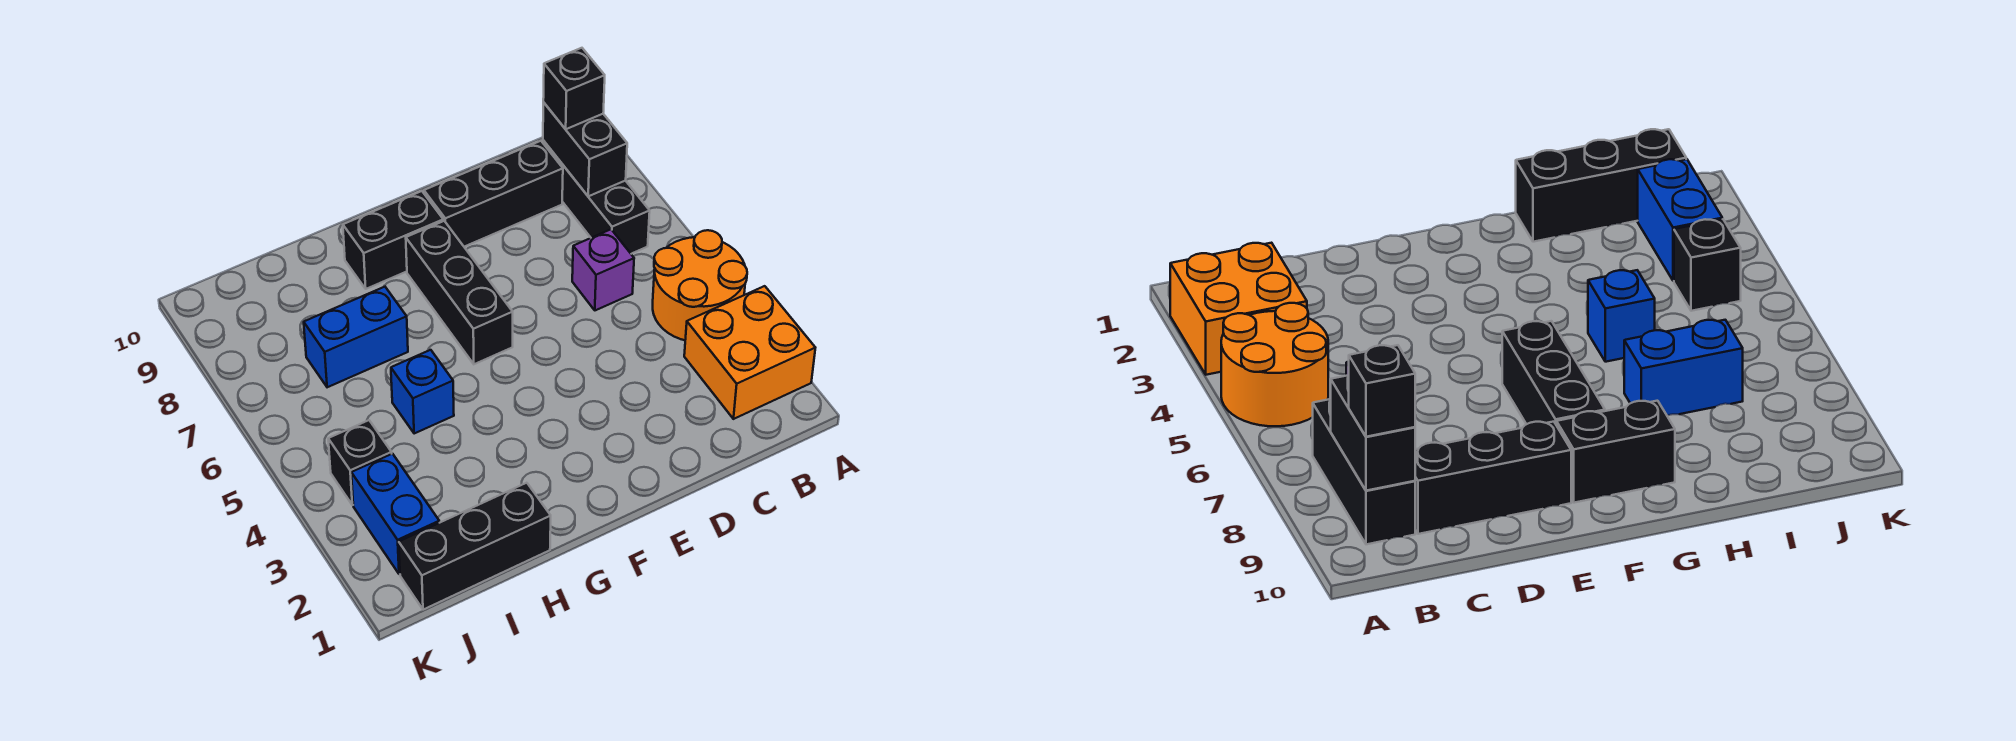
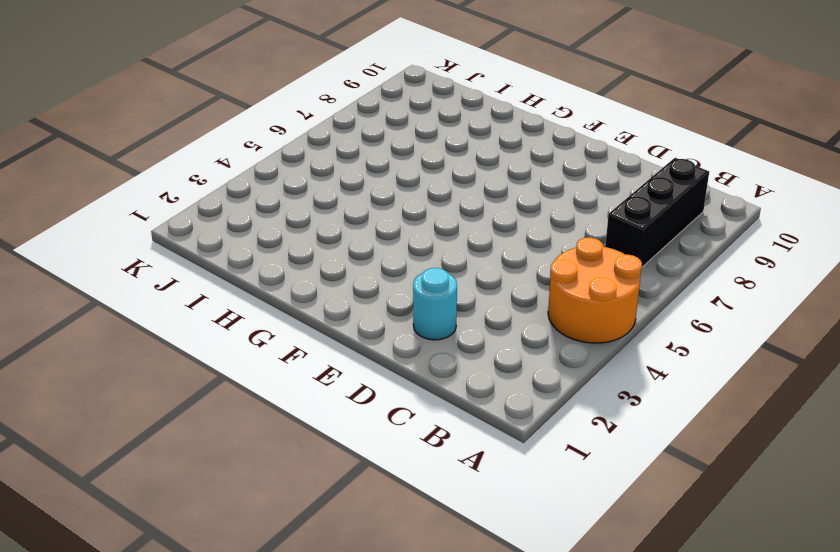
cyan 1x1 round brick [413,268,457,340] -> none
none -> orange 2x2 brick [684,286,815,419]
none -> purple 1x1 brick [572,229,634,310]
none -> black 1x3 brick [424,141,563,247]

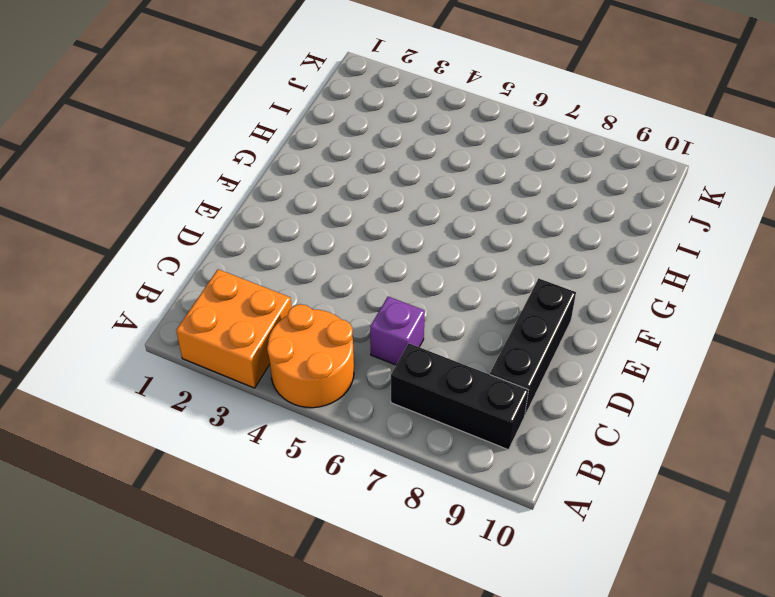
none -> black 1x3 brick [406,221,513,364]
none -> black 1x2 brick [343,191,443,289]
none -> black 1x3 brick [399,483,551,610]

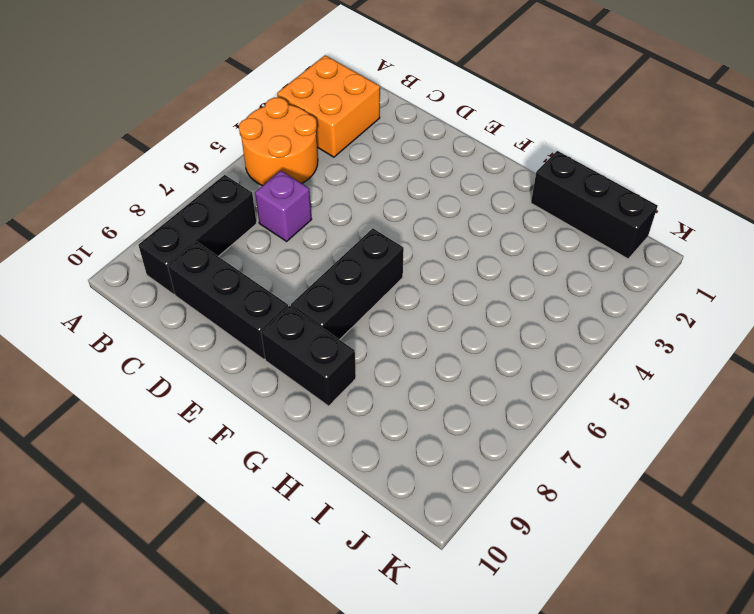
none -> blue 1x1 brick [391,350,454,434]
none -> blue 1x2 brick [304,287,408,387]
none -> blue 1x2 brick [351,454,439,574]

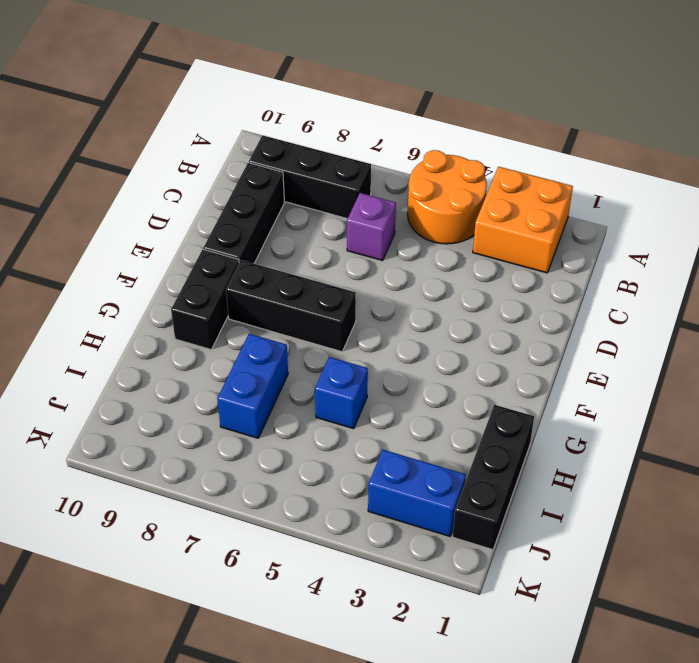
none -> black 1x1 brick [328,420,392,505]
none -> black 1x2 brick [543,102,627,196]
none -> black 1x1 brick [543,48,605,129]

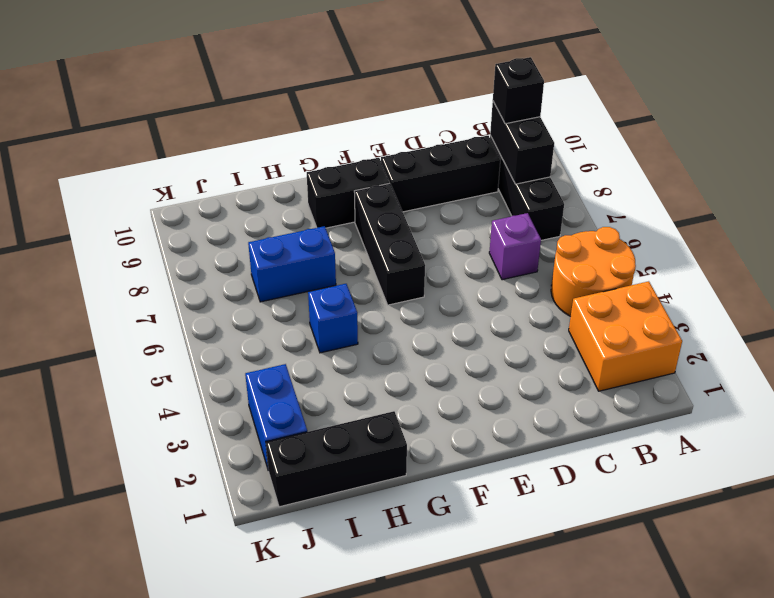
none -> black 1x1 brick [328,420,392,505]

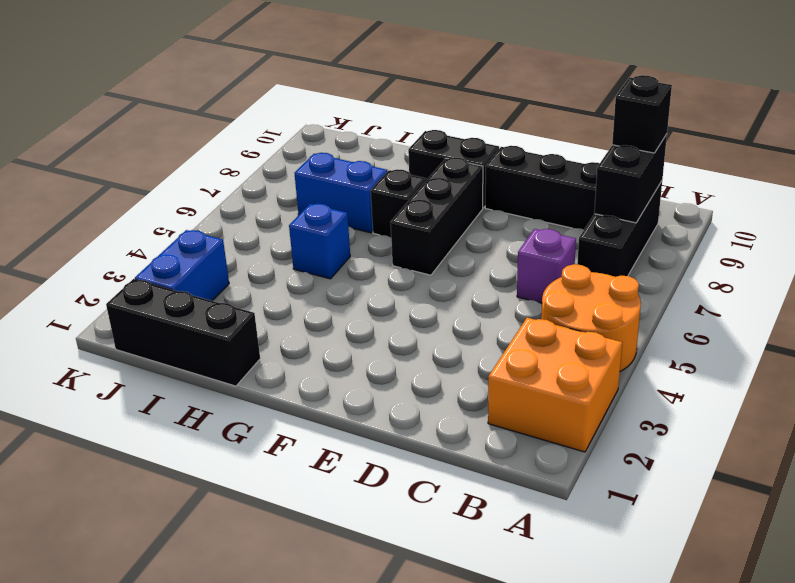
black 1x1 brick [371,169,426,237] -> black 1x1 brick moved to [328,420,392,505]

